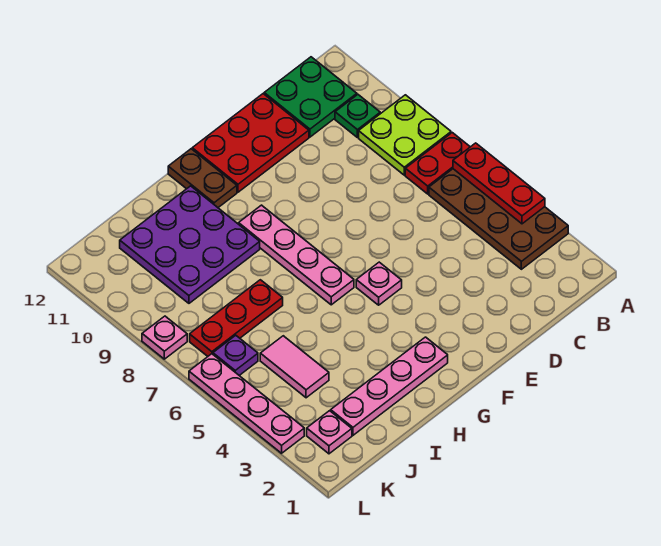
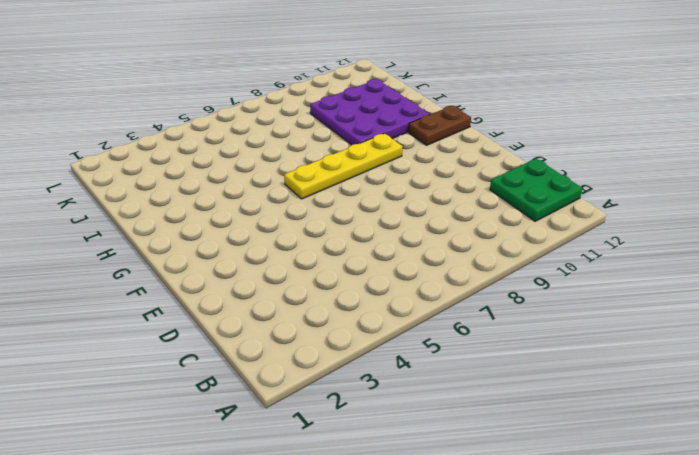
yellow 1x4 plate [284,133,403,199] -> pink 1x4 plate [239,205,354,305]
none -> brown 2x4 plate [429,169,568,269]
none -> red 1x2 plate [405,133,470,194]
none -> lime 2x2 plate [359,95,451,175]

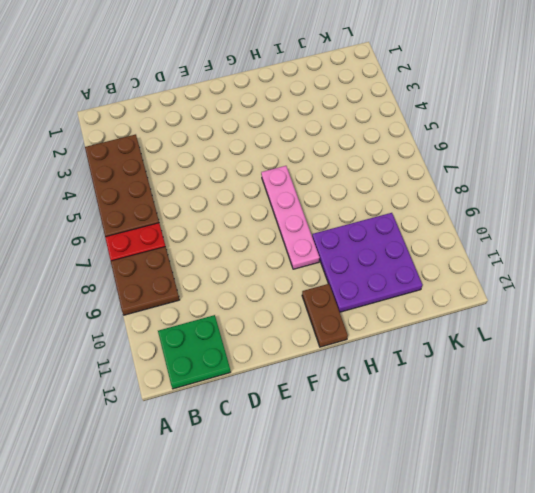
brown 2x2 plate [111,247,180,315] -> lime 2x2 plate [359,95,451,175]
none -> green 1x1 plate [335,95,380,137]
none -> red 2x3 plate [192,94,309,192]
none -> pink 1x1 plate [356,262,402,305]

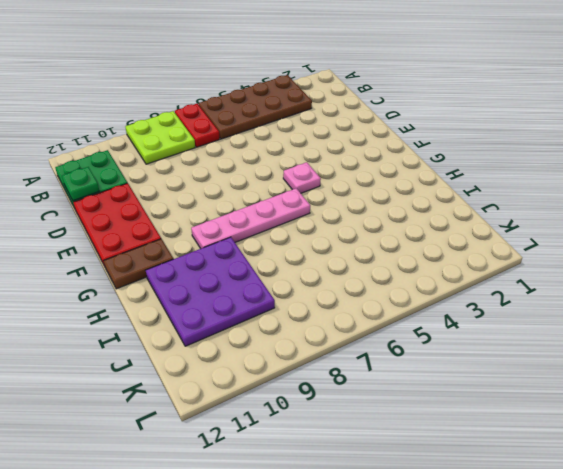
green 1x1 plate [62,167,100,201] -> green 1x1 plate moved to [335,95,380,137]
none -> pink 1x4 plate [331,337,448,435]
none -> red 1x3 plate [190,280,283,356]
none -> pink 1x2 tile [260,336,329,398]

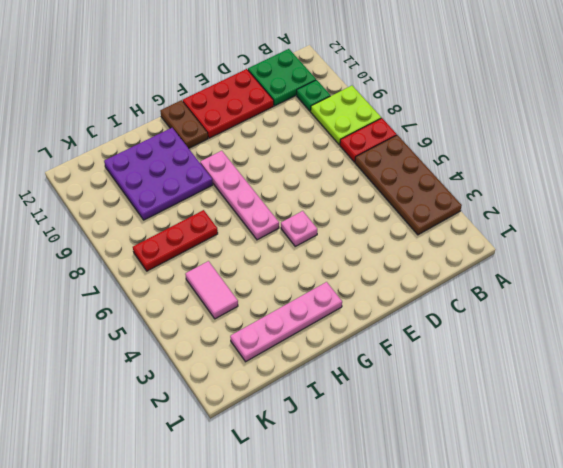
none -> pink 1x1 plate [307,411,352,454]
none -> purple 1x1 plate [213,335,258,376]
none -> pink 1x4 plate [189,354,304,453]

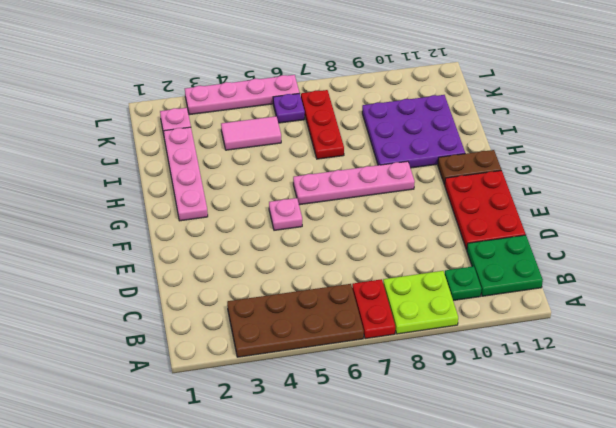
none -> pink 1x1 plate [142,316,187,359]
none -> red 1x3 plate [453,143,545,224]

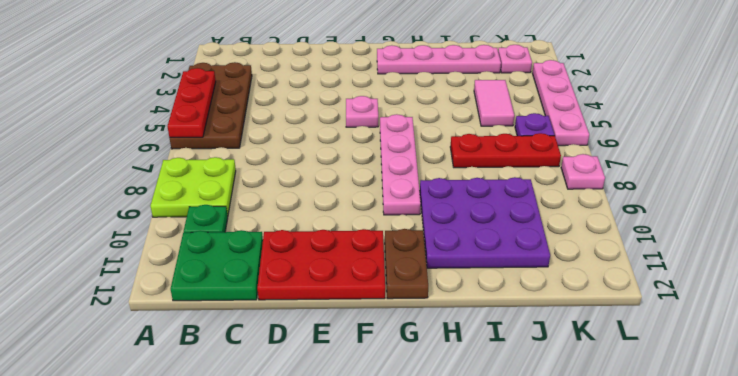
none -> red 1x2 plate [405,133,470,194]

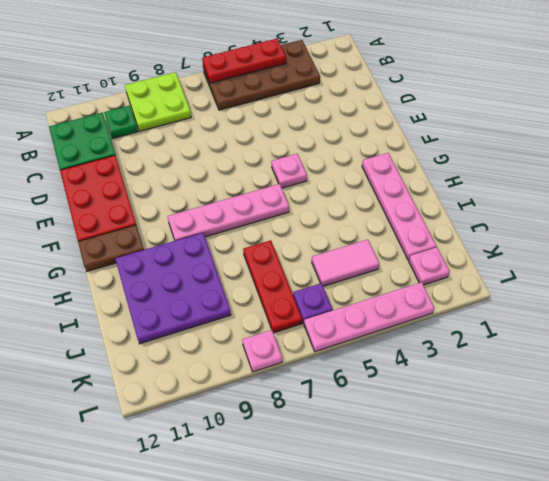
none -> red 1x2 plate [405,133,470,194]

